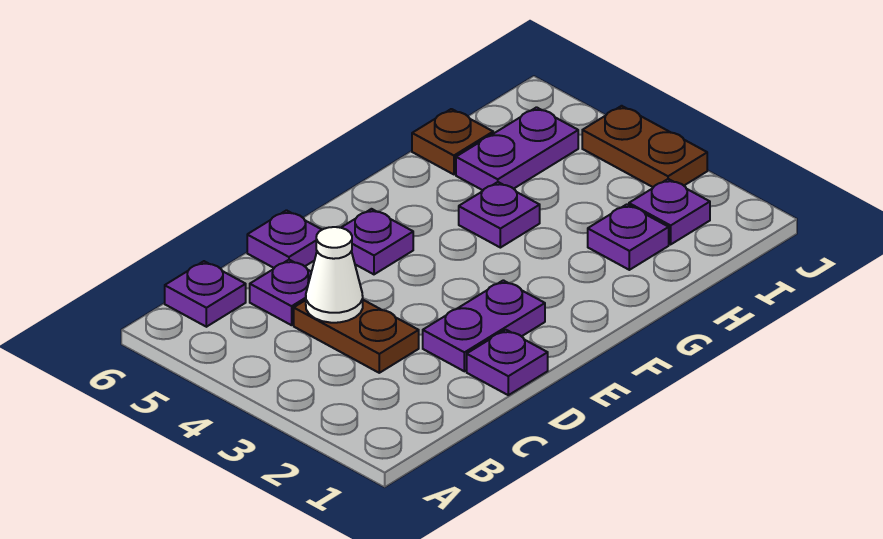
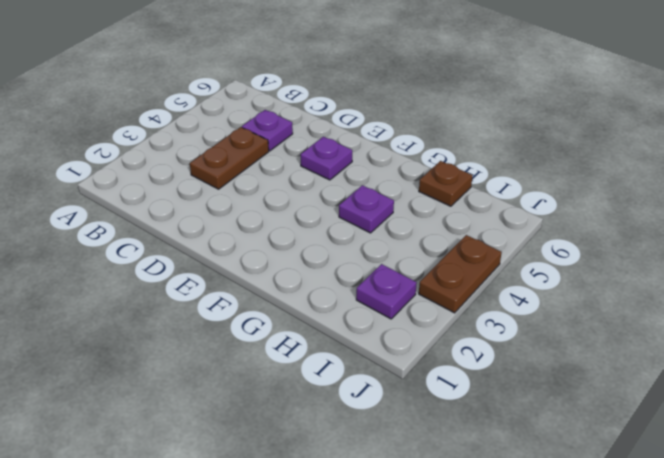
none -> purple 1x1 plate [165,261,246,327]
none -> purple 1x1 plate [467,330,548,395]
none -> purple 1x2 plate [423,280,545,371]

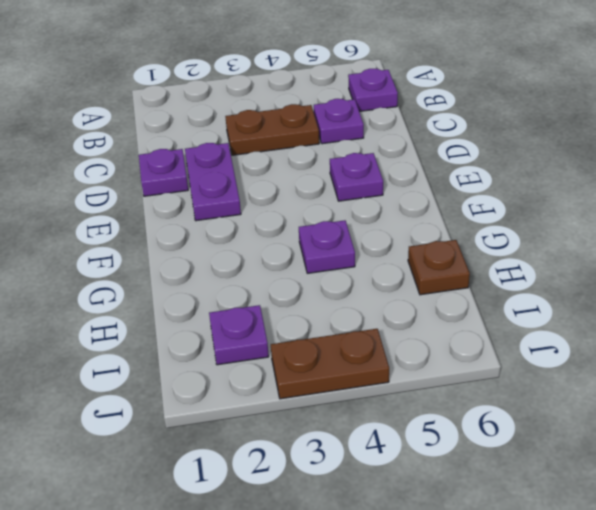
none -> purple 1x1 plate [247,210,322,268]
none -> purple 1x1 plate [588,204,669,270]
none -> purple 1x2 plate [456,107,578,190]

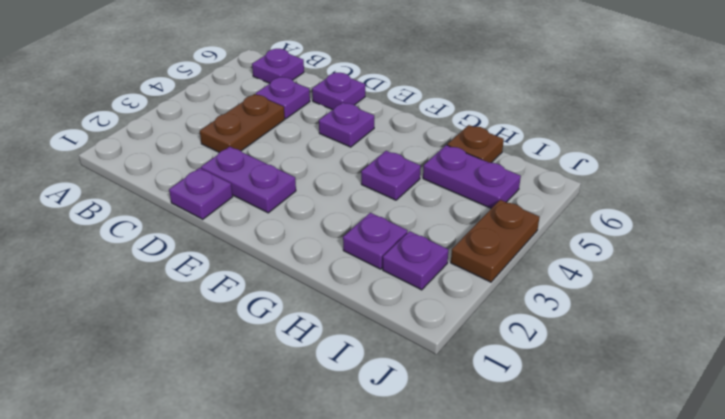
none -> white 1x1 cone [306,227,363,323]

